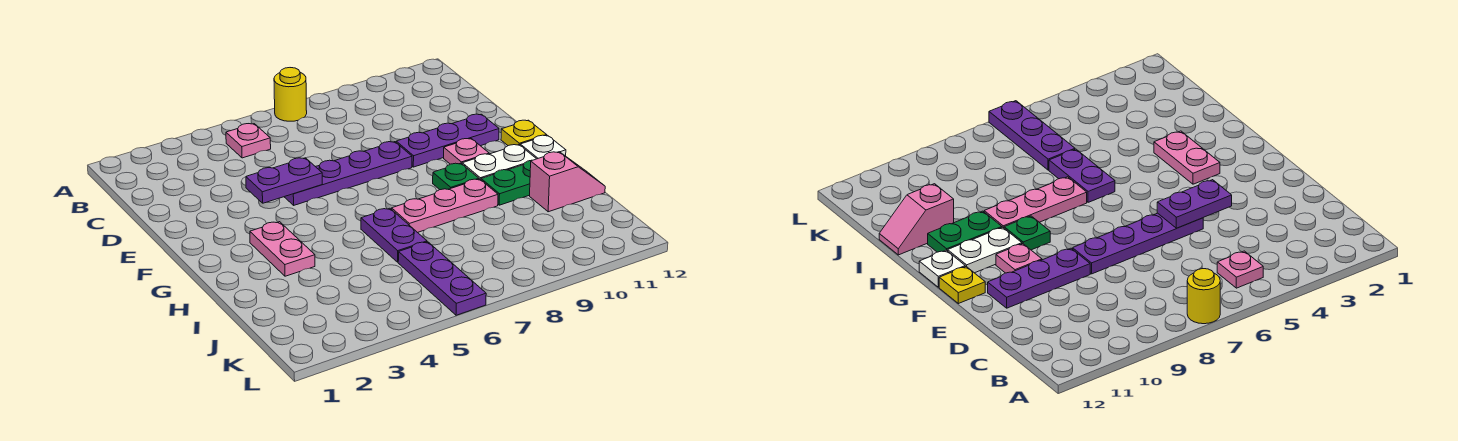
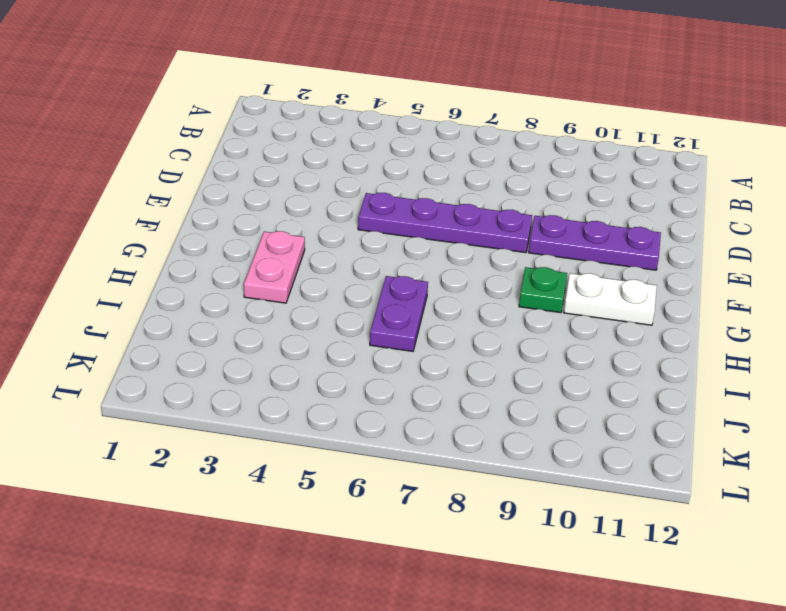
none -> yellow 1x1 round brick [274,68,307,121]
none -> pink 1x1 plate [226,124,271,158]
none -> pink 1x1 plate [444,139,489,164]

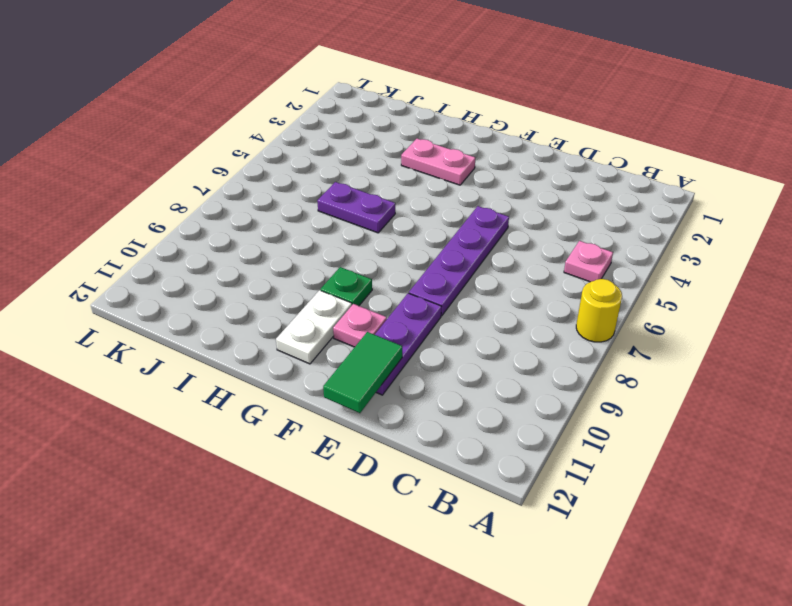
green 1x2 tile [323,332,402,413] -> none
none -> yellow 1x1 plate [501,120,547,146]
none -> white 1x1 plate [520,135,566,159]
none -> pink 1x3 plate [392,179,498,233]

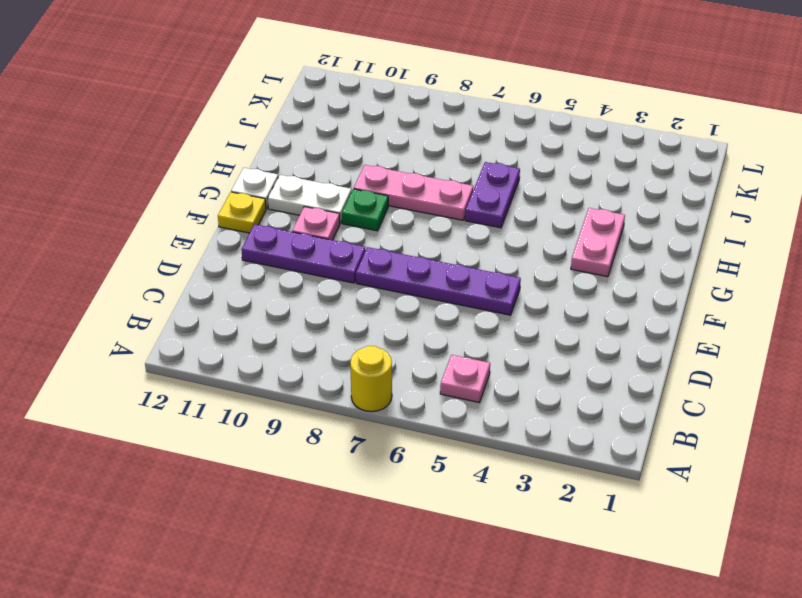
none -> green 1x2 plate [481,160,532,205]
none -> pink 1x2 slope [530,152,605,212]
none -> purple 1x3 plate [398,242,486,315]

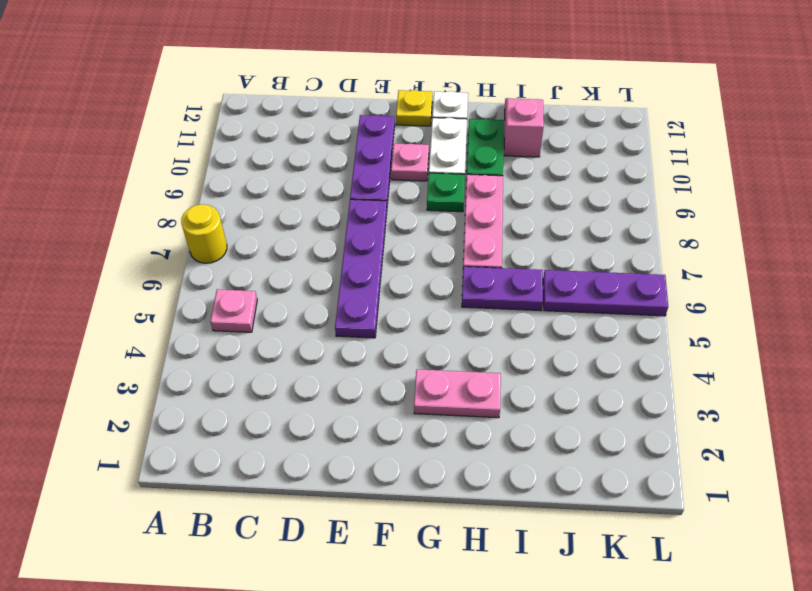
none -> purple 1x2 plate [246,158,322,203]

